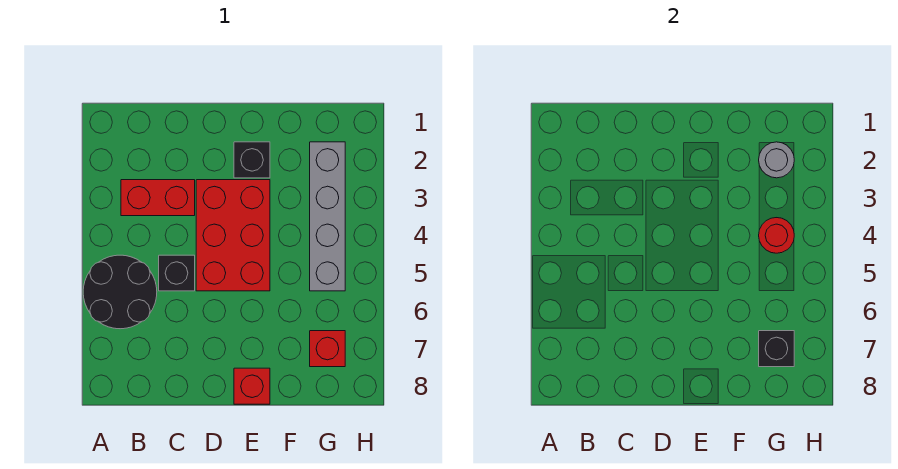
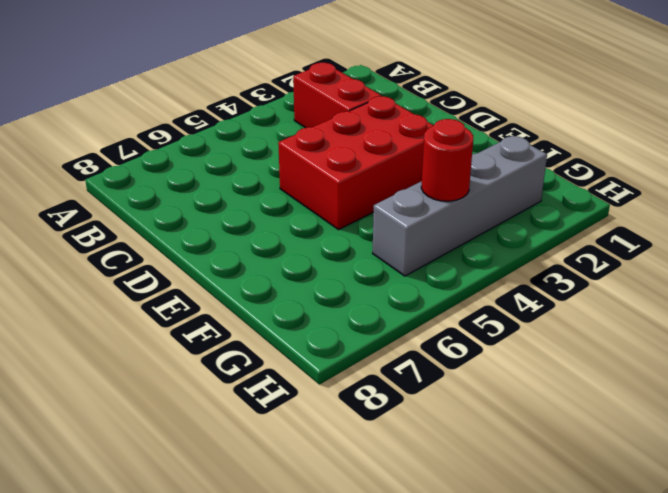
none -> black 2x2 round brick [83,255,157,329]
none -> black 1x1 brick [159,255,195,291]

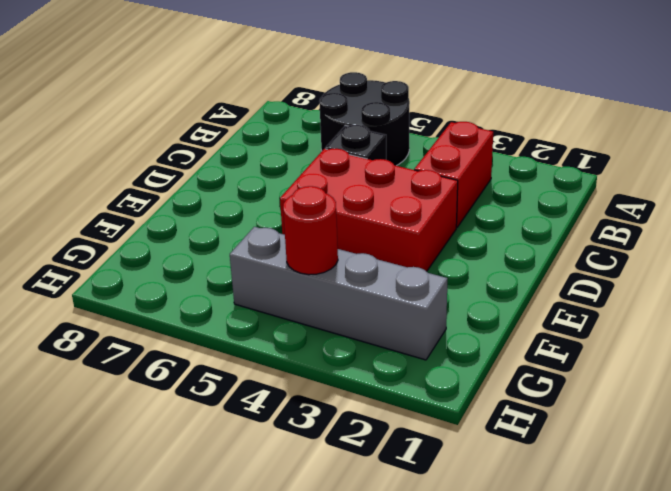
none -> black 1x1 brick [234,142,270,178]
none -> red 1x1 brick [234,368,270,404]

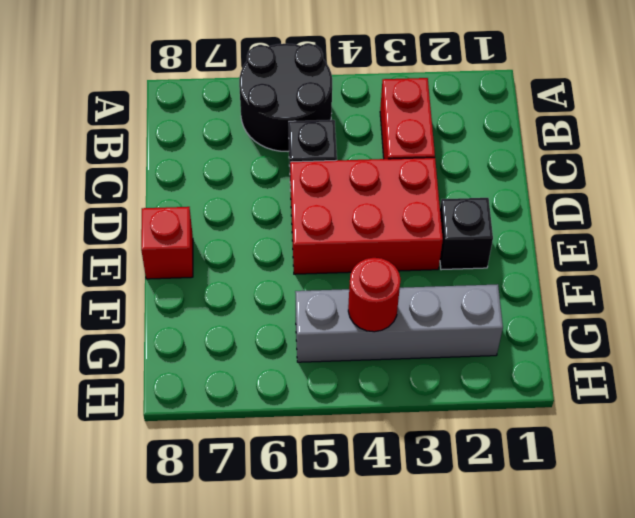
none -> red 1x1 brick [310,331,345,367]
none -> grey 1x1 round brick [759,142,794,178]

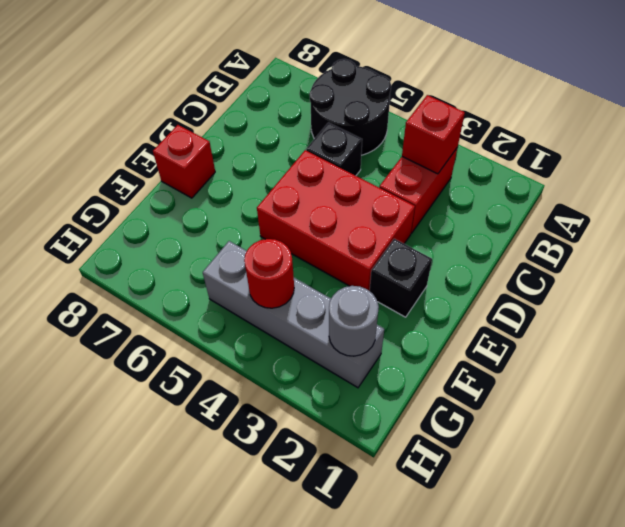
red 1x1 brick [402,95,465,174] -> red 1x1 brick moved to [310,331,345,367]
none -> black 1x1 brick [759,331,794,367]

